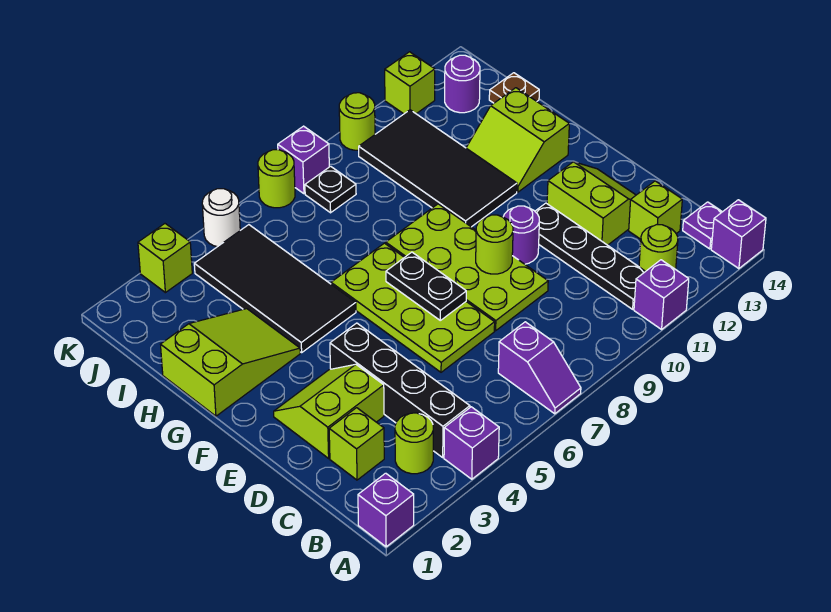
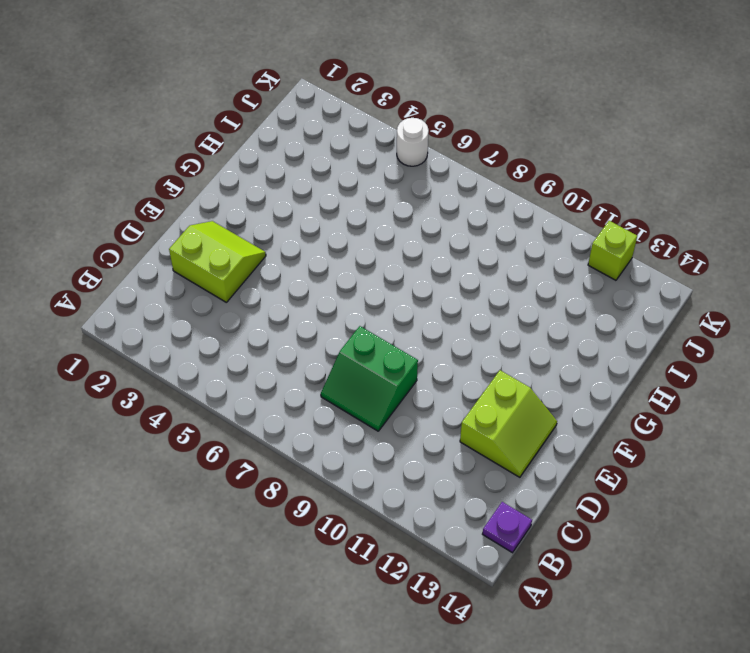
green 2x2 slope [321,326,418,431] -> lime 2x4 plate [386,204,548,331]
none -> purple 1x1 brick [358,473,414,547]
none -> purple 1x1 brick [444,407,499,479]
none -> purple 1x2 slope [498,322,581,414]
none -> purple 1x1 brick [634,260,689,329]

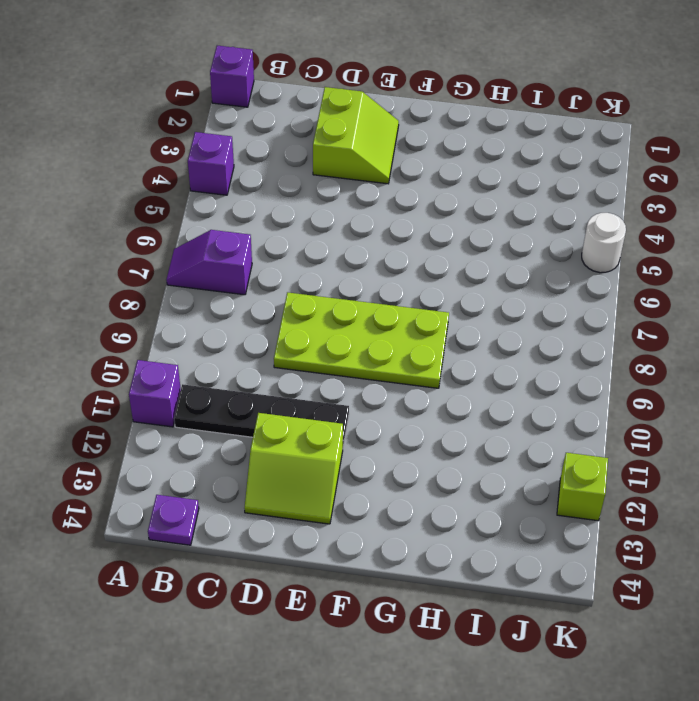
none -> purple 1x1 brick [711,200,766,269]
none -> lime 1x1 round brick [395,413,433,474]
none -> black 1x4 brick [330,323,470,457]
none -> lime 1x1 round brick [639,225,678,271]

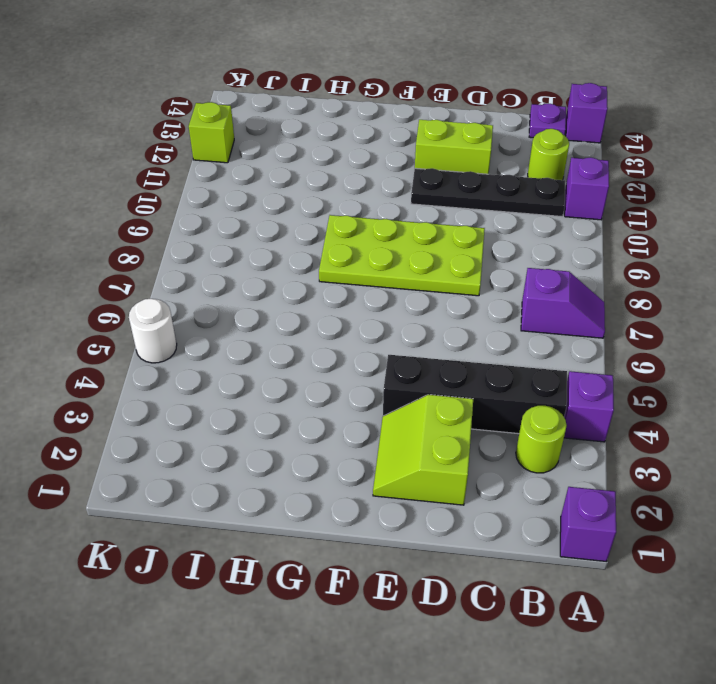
none -> lime 1x1 brick [329,408,384,480]
none -> lime 1x1 brick [629,181,682,239]
none -> lime 2x4 plate [331,243,495,372]
none -> purple 1x1 round brick [503,206,539,264]

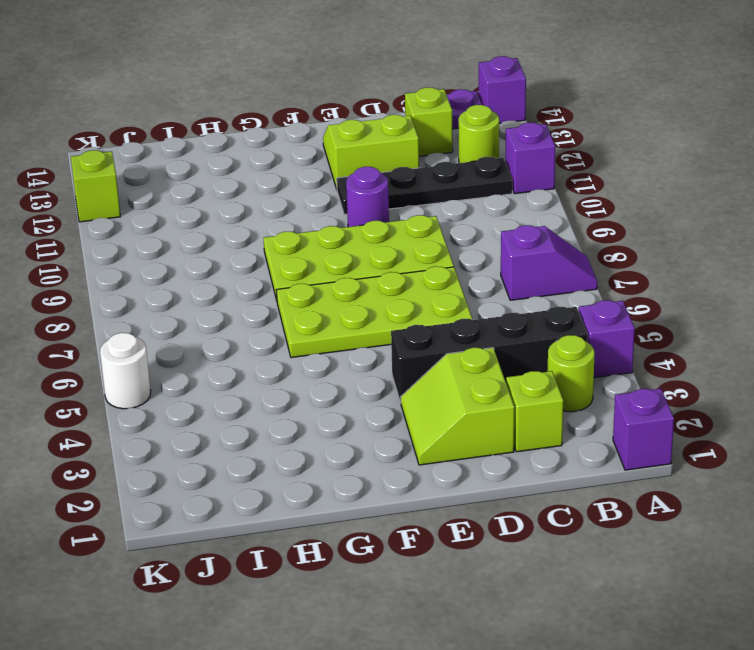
none -> lime 2x3 slope [161,309,300,416]
none -> black 2x4 tile [194,225,356,353]
none -> black 2x4 tile [359,110,517,227]
none -> lime 2x2 slope [466,88,569,192]

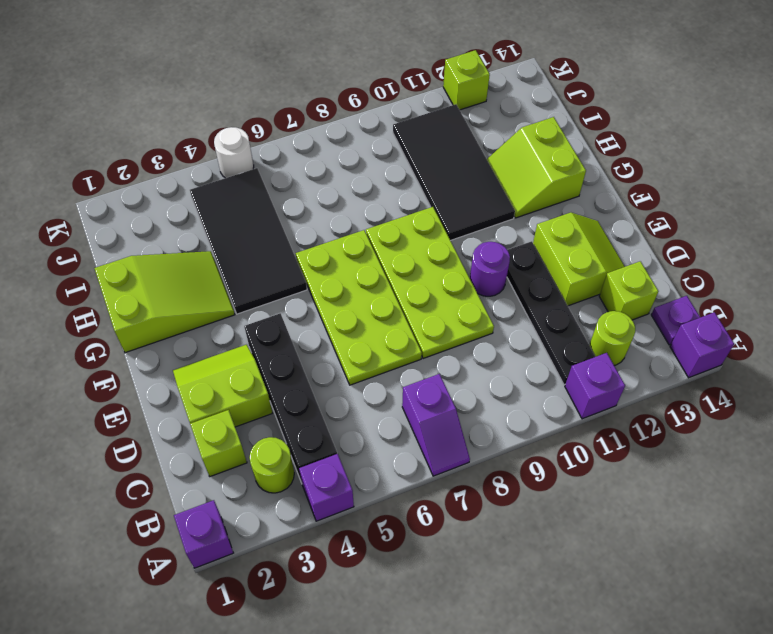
none -> brown 1x1 plate [489,73,539,103]
none -> black 1x1 plate [305,166,356,213]
none -> purple 1x1 round brick [445,55,480,113]
none -> lime 1x1 brick [138,224,192,293]

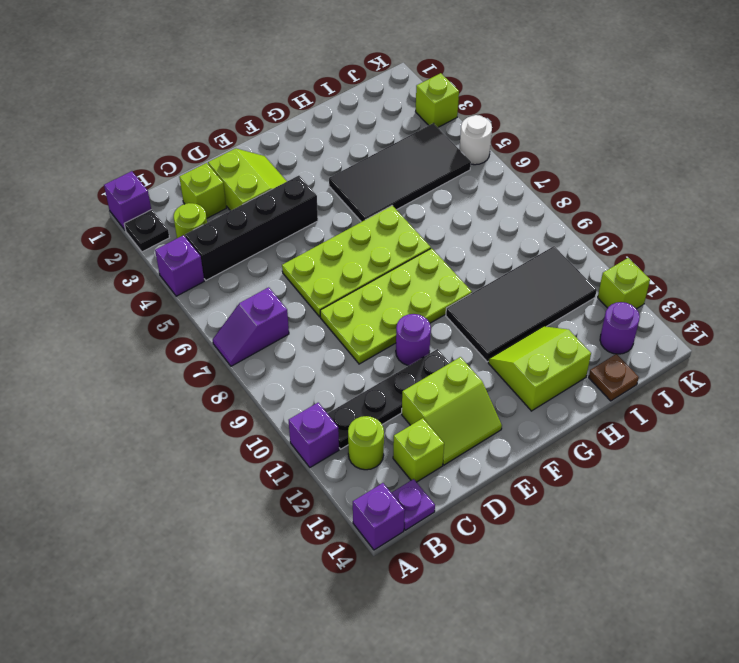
black 1x1 plate [124,209,169,252] -> black 1x1 plate moved to [305,166,356,213]
none -> lime 2x3 slope [161,309,300,416]
none -> lime 1x1 round brick [258,150,295,208]
none -> purple 1x1 brick [278,126,329,194]
none -> lime 1x1 round brick [339,93,375,150]

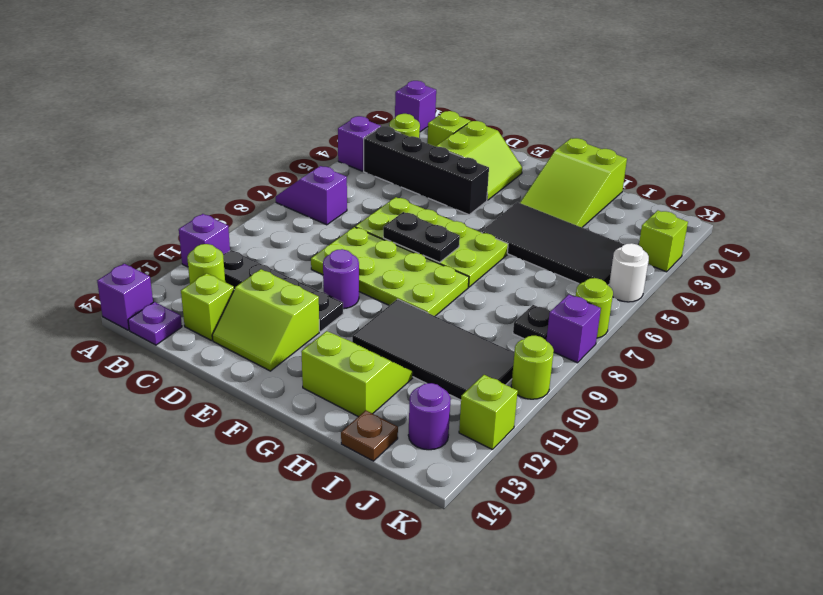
none -> lime 1x1 round brick [476,215,513,274]

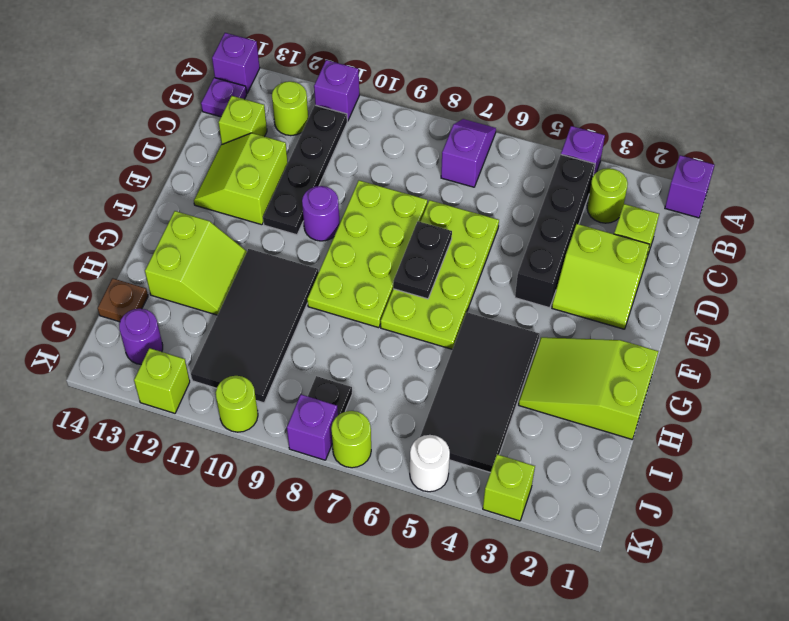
none -> lime 1x1 round brick [476,215,513,274]

